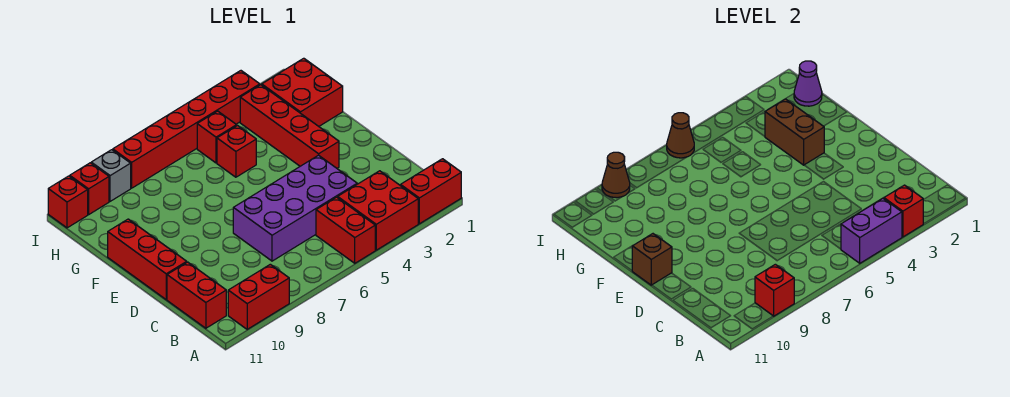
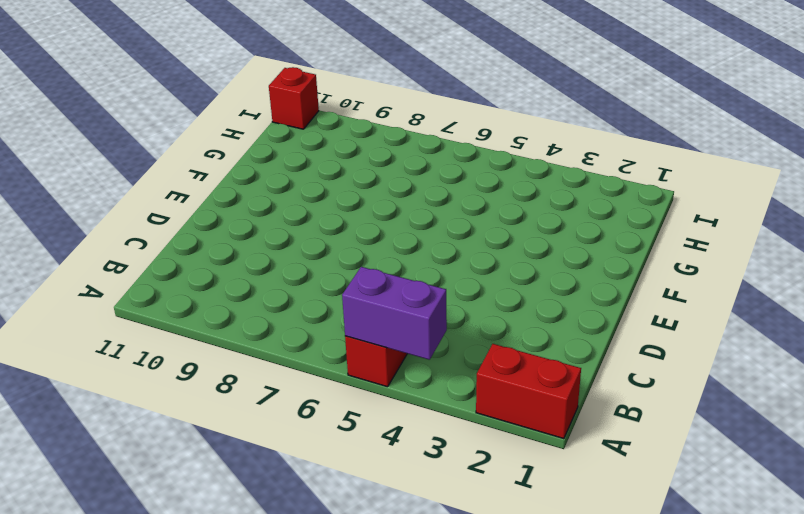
none -> red 2x2 brick [338,171,418,250]
none -> red 1x2 brick [228,264,289,329]
none -> red 1x2 brick [167,262,226,328]

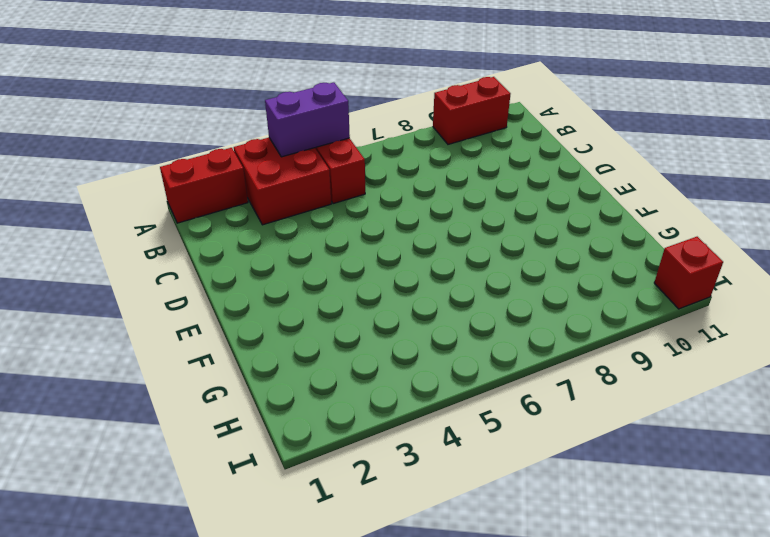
none -> red 1x2 brick [167,262,226,328]
none -> purple 2x4 brick [233,155,357,261]
none -> red 1x3 brick [108,219,187,299]

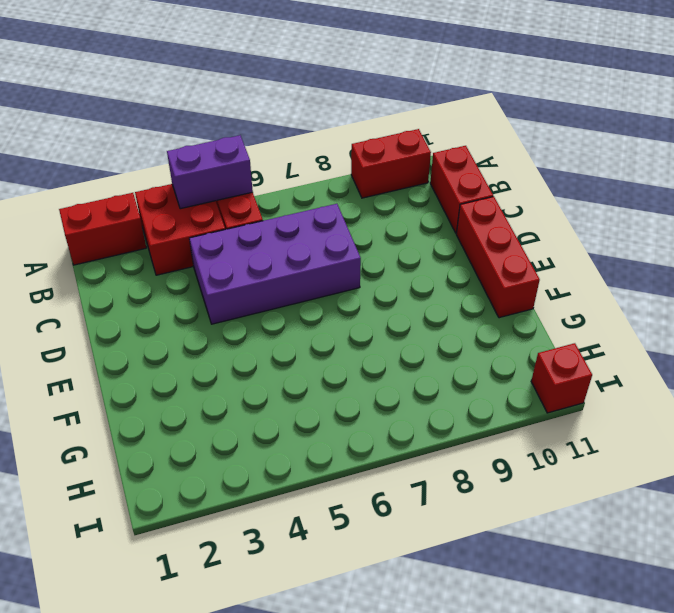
none -> red 1x4 brick [240,85,339,168]
none -> red 2x2 brick [262,58,343,126]
none -> red 1x1 brick [217,126,256,177]

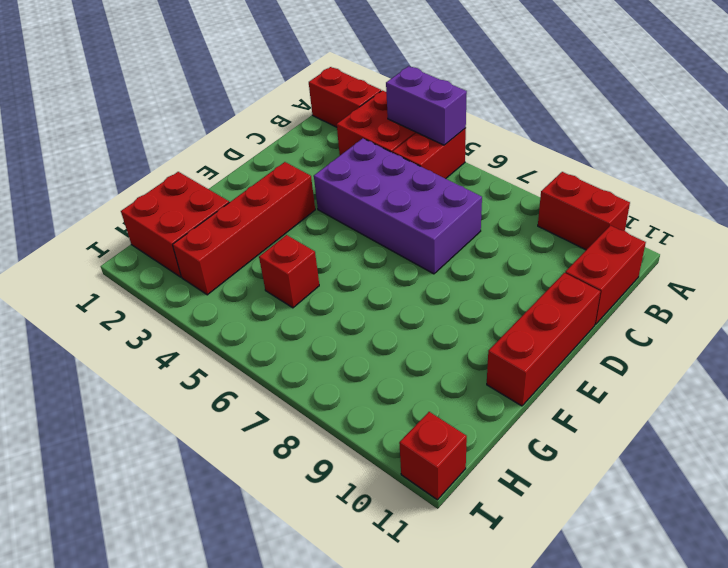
none -> red 1x1 brick [197,111,237,163]
none -> red 1x6 brick [113,71,260,188]
none -> grey 1x1 brick [91,150,131,201]

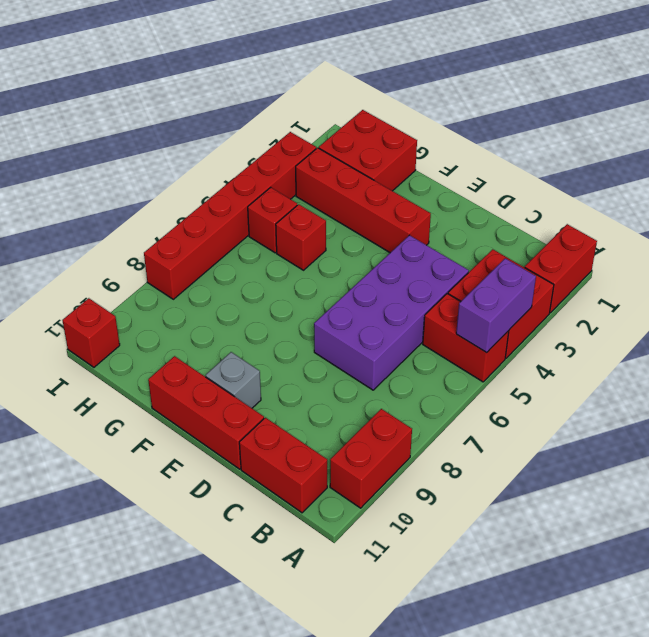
grey 1x1 brick [206,352,261,408] -> grey 1x1 brick moved to [91,150,131,201]
none -> red 1x1 brick [70,163,109,215]
none -> red 1x1 brick [884,185,923,237]
none -> red 1x1 brick [755,264,794,316]

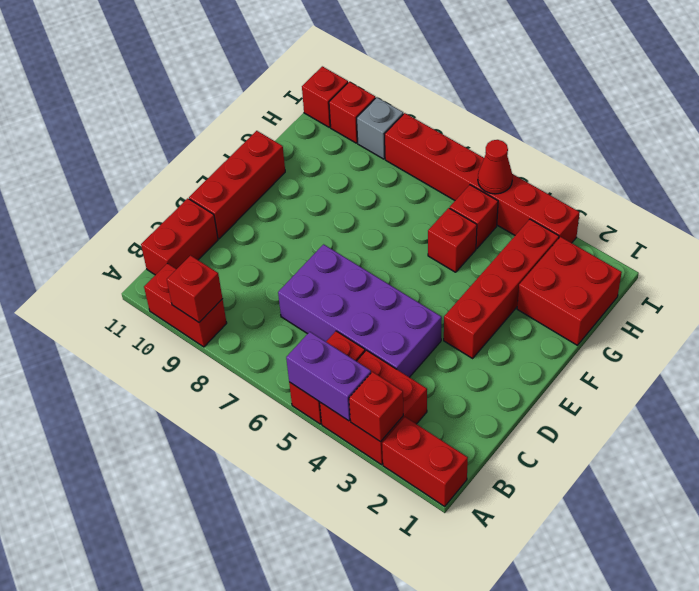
red 1x1 cone [478,140,513,194] -> none
none -> brown 1x1 brick [632,234,672,285]
none -> brown 1x2 brick [765,99,824,165]
none -> purple 1x1 cone [794,61,822,106]

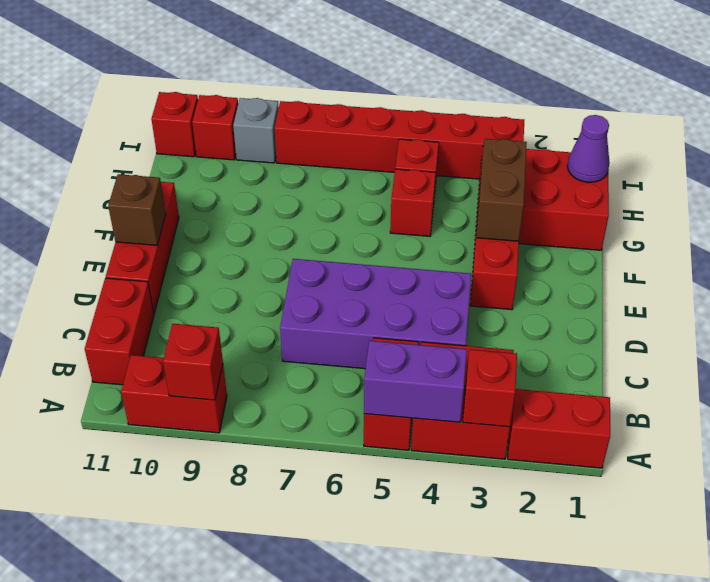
none -> brown 1x1 cone [667,113,694,158]
none -> brown 1x1 cone [602,152,630,198]

